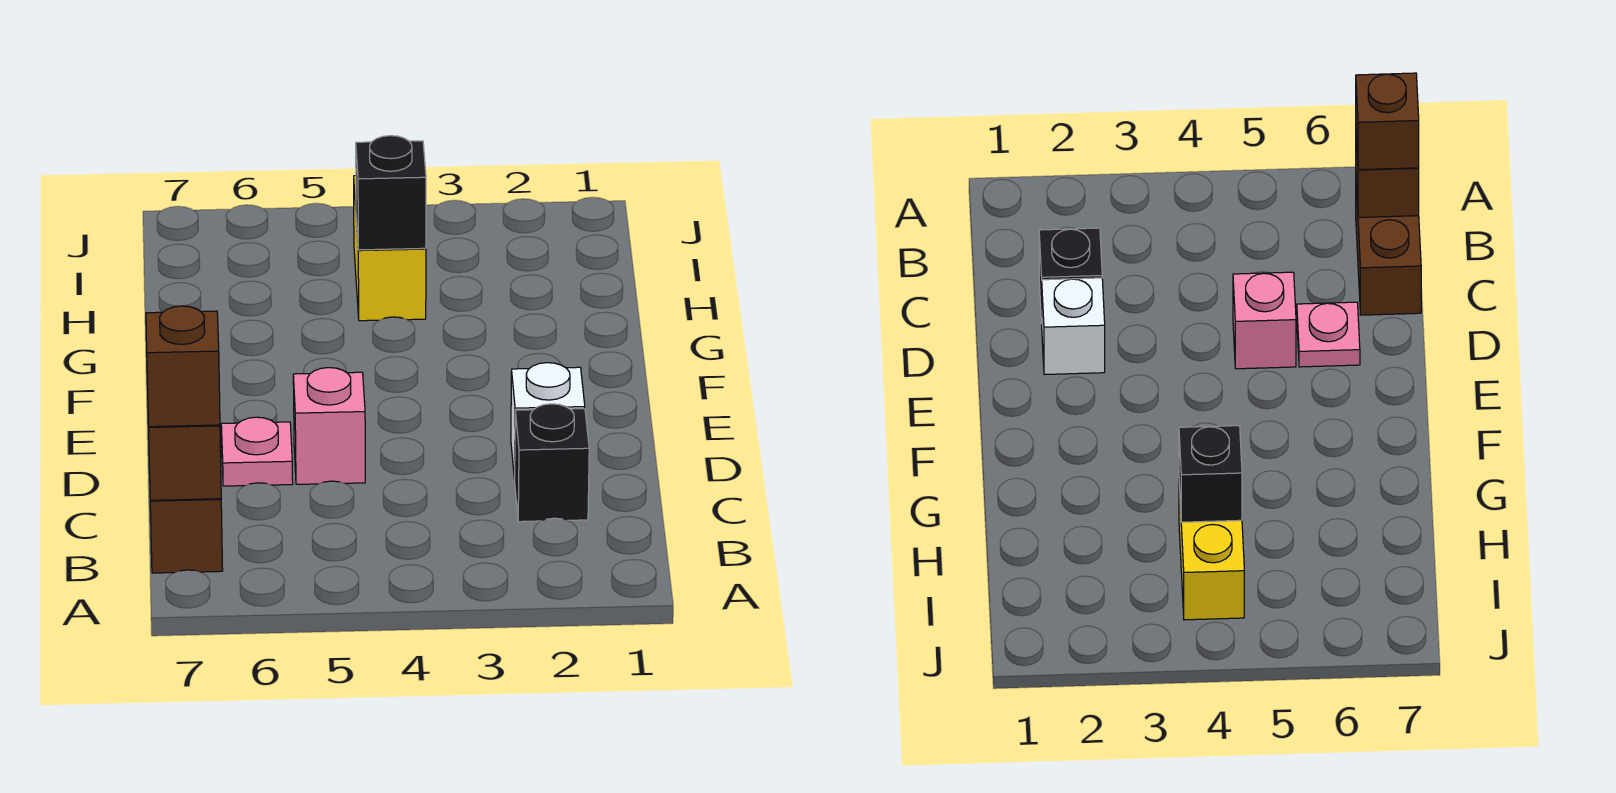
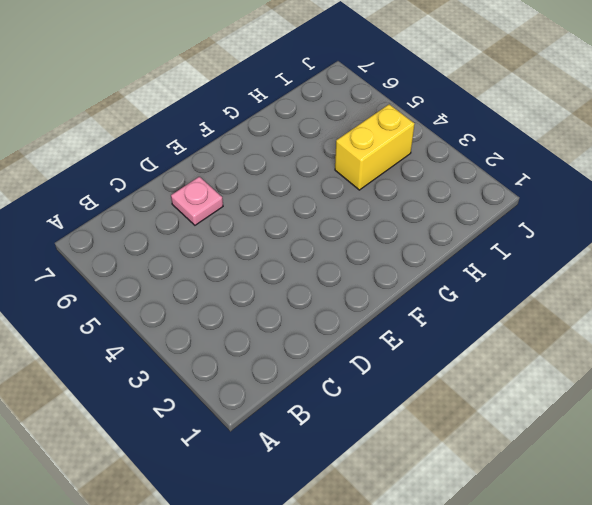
none -> brown 1x2 brick [150,499,223,573]
none -> black 1x1 brick [515,404,589,522]

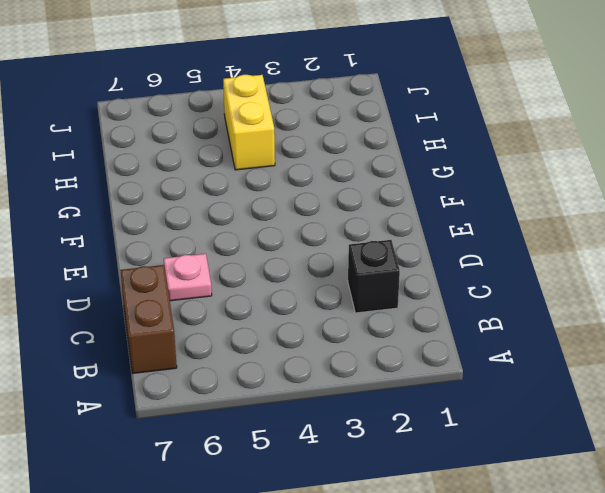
none -> white 1x1 brick [511,363,585,479]
none -> pink 1x1 brick [293,368,365,484]

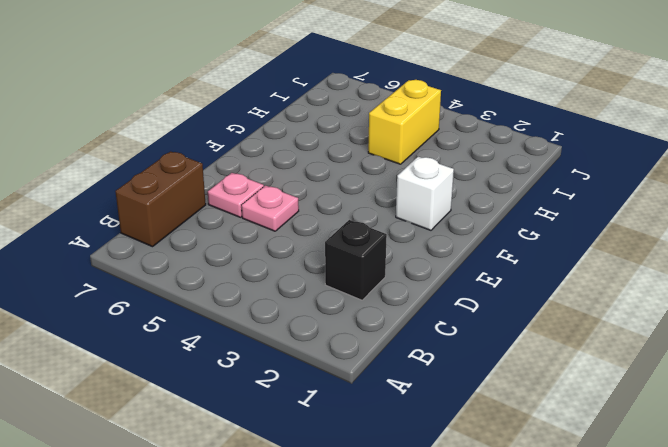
pink 1x1 plate [242,186,299,231] -> pink 1x1 brick [293,368,365,484]
white 1x1 brick [396,157,454,230] -> white 1x1 brick moved to [511,363,585,479]
none -> brown 1x1 brick [149,425,221,500]
none -> black 1x1 brick [356,136,426,250]

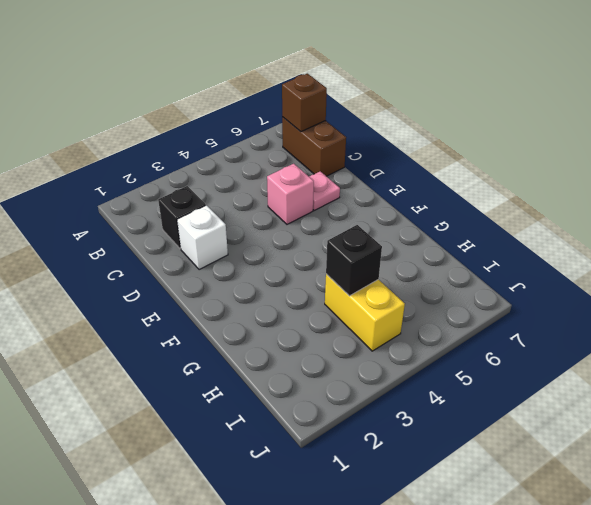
none -> brown 1x1 brick [146,306,220,427]

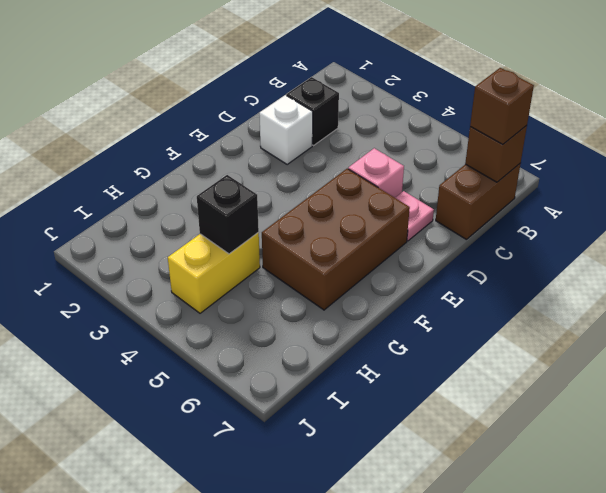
brown 2x3 brick [262,169,410,310] -> none

